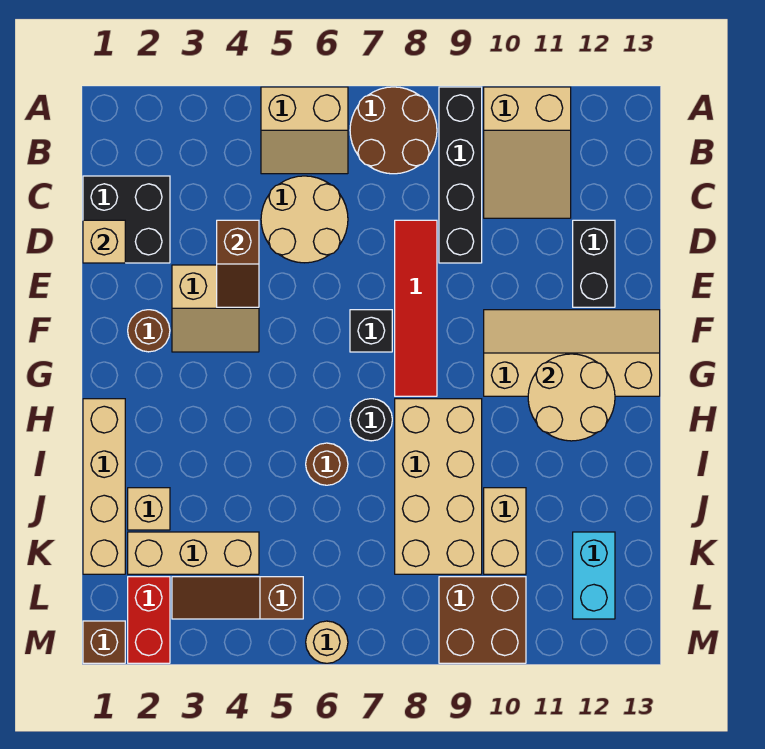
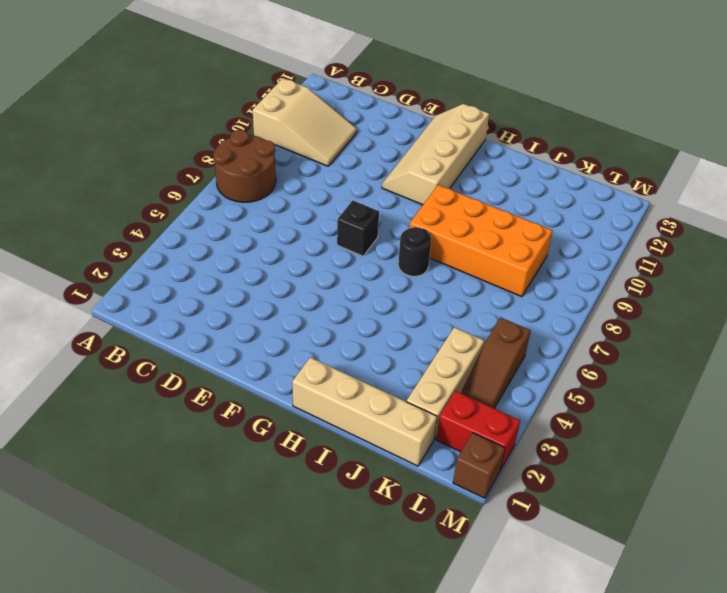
orange 2x4 brick [409,185,553,297] -> tan 2x4 brick [395,399,482,574]
none -> tan 2x2 slope [261,87,348,174]
none -> black 1x4 brick [439,87,482,263]
none -> black 2x2 brick [83,176,170,263]

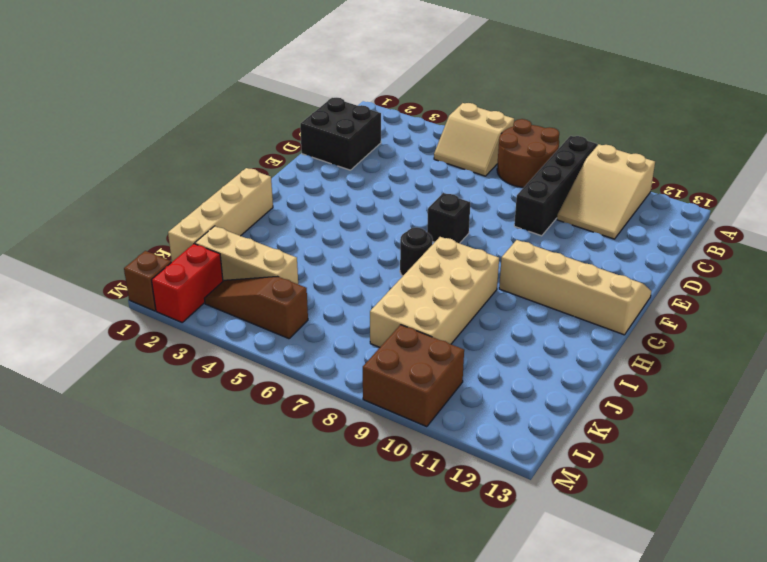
none -> tan 2x2 round brick [261,176,348,263]
none -> red 1x4 tile [395,220,437,396]
none -> black 1x2 brick [573,220,615,307]

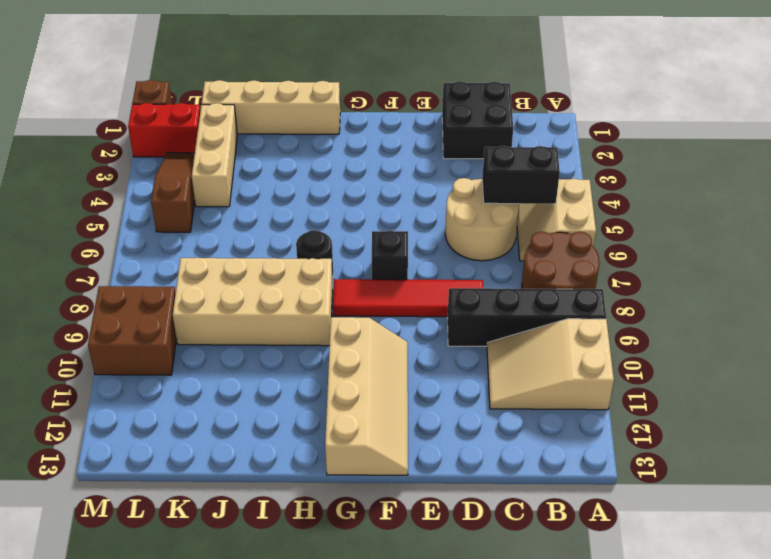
black 1x2 brick [482,146,560,204] -> black 1x2 brick moved to [573,220,615,307]
none -> tan 2x2 slope [172,265,259,352]
none -> brown 1x1 round brick [128,310,170,352]
none -> brown 1x1 round brick [306,443,348,485]

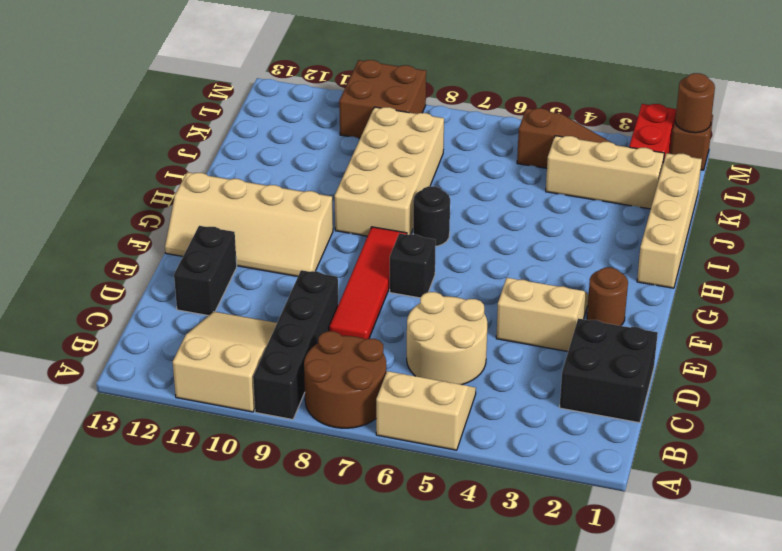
brown 1x1 round brick [675,73,715,133] -> brown 1x1 round brick moved to [306,443,348,485]
none -> tan 1x1 brick [128,488,170,530]
none -> tan 1x2 brick [484,488,526,574]
none -> cyan 1x2 brick [573,532,615,619]

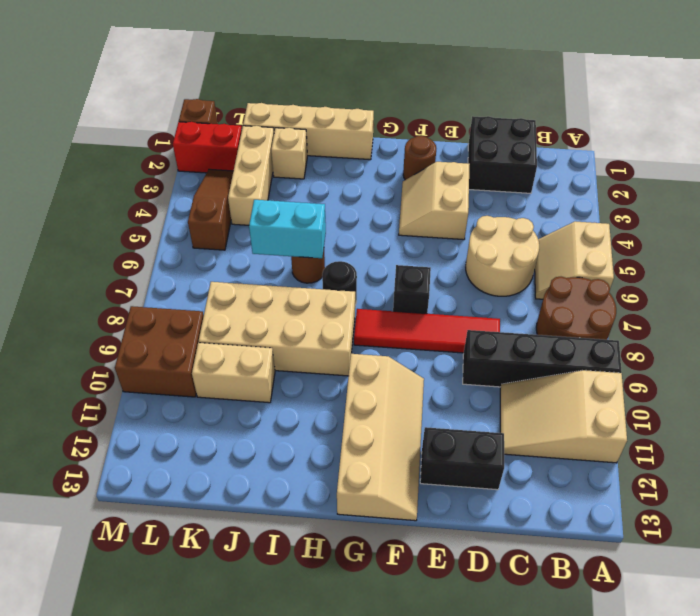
cyan 1x2 brick [249,200,326,258] -> cyan 1x2 brick moved to [573,532,615,619]
none -> tan 1x1 round brick [306,621,348,663]
none -> tan 1x1 brick [83,220,125,263]
none -> brown 1x2 slope [217,220,259,307]

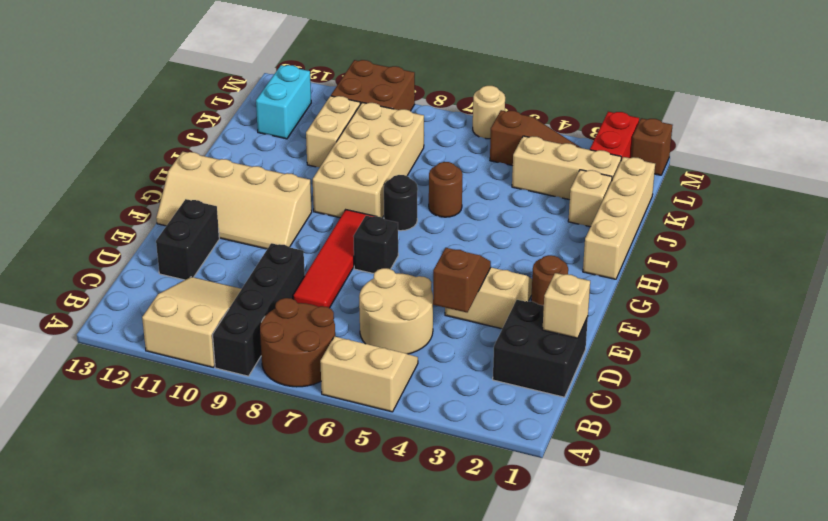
none -> tan 2x2 round brick [528,354,615,441]

